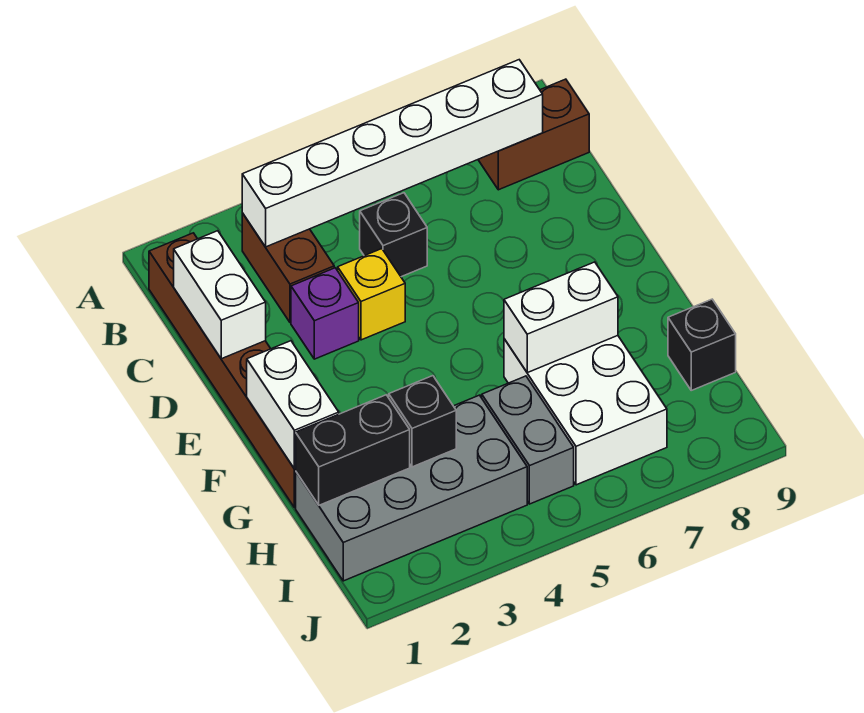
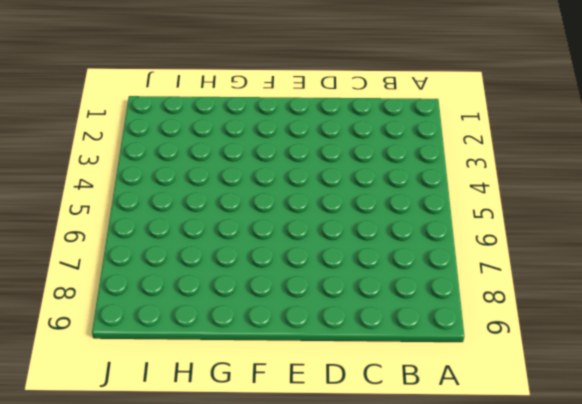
none -> brown 1x6 brick [149,233,296,508]
none -> brown 1x2 brick [242,213,334,322]
none -> brown 1x2 brick [478,79,589,190]

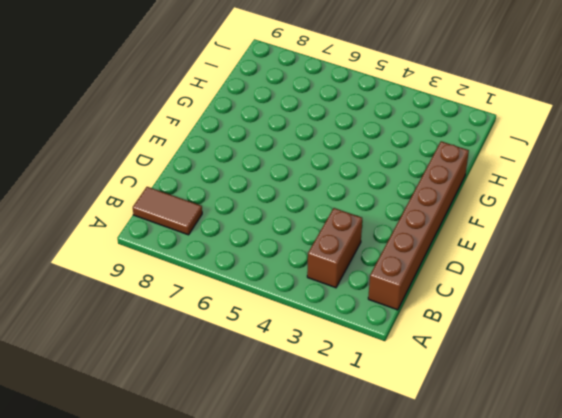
brown 1x2 tile [133,187,202,235] -> brown 1x2 brick [478,79,589,190]
none -> black 1x1 brick [360,193,427,277]
none -> purple 1x1 brick [291,268,359,359]
none -> yellow 1x1 brick [338,249,405,340]

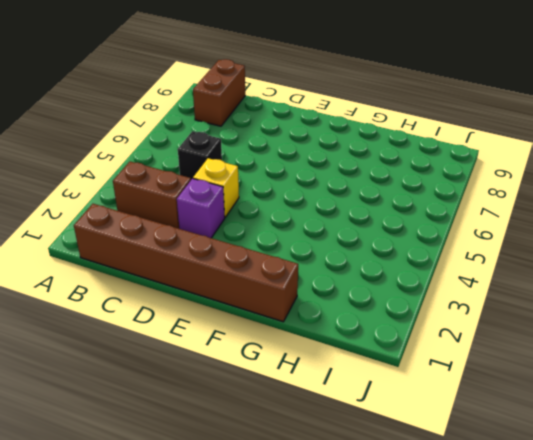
none -> white 2x3 brick [504,336,667,485]
none -> grey 2x4 brick [296,395,527,581]
none -> grey 1x2 brick [482,376,574,504]

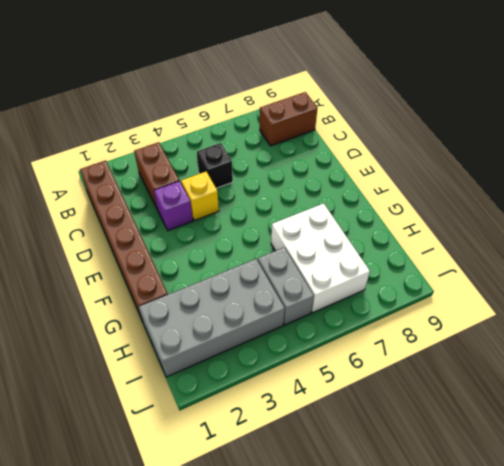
none -> black 1x1 brick [668,299,736,390]
none -> white 1x6 brick [242,60,543,247]
none -> white 1x2 brick [174,231,266,359]

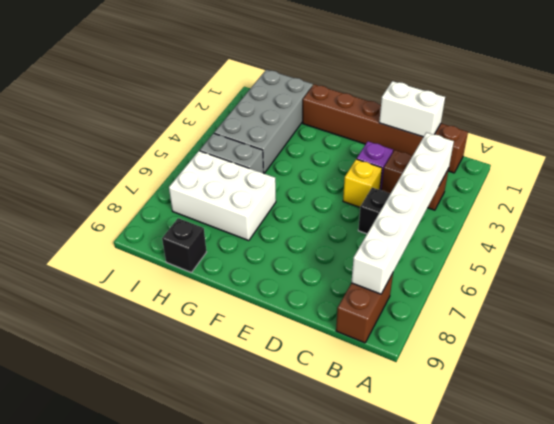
none -> white 1x2 brick [247,341,339,469]
none -> white 1x2 brick [504,262,618,373]
none -> black 1x2 brick [296,395,410,505]

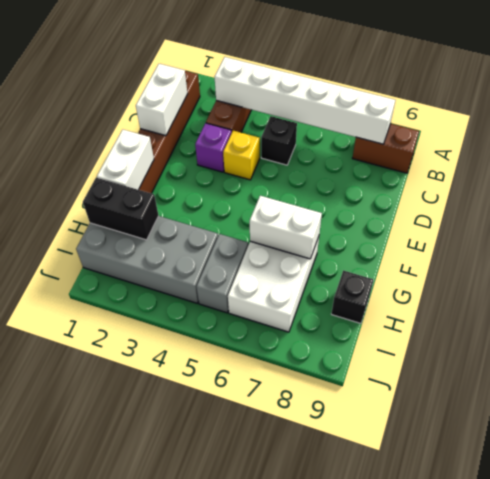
none -> black 1x1 brick [389,376,456,467]

